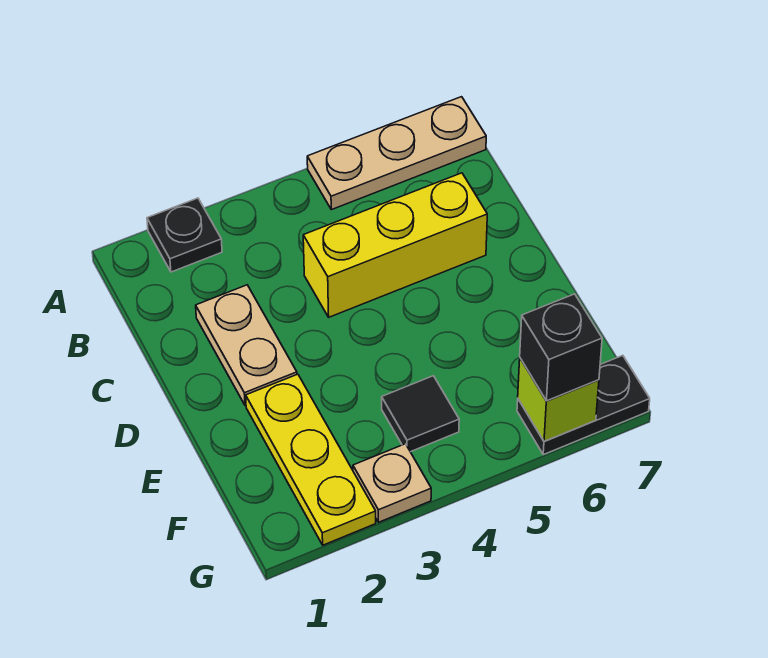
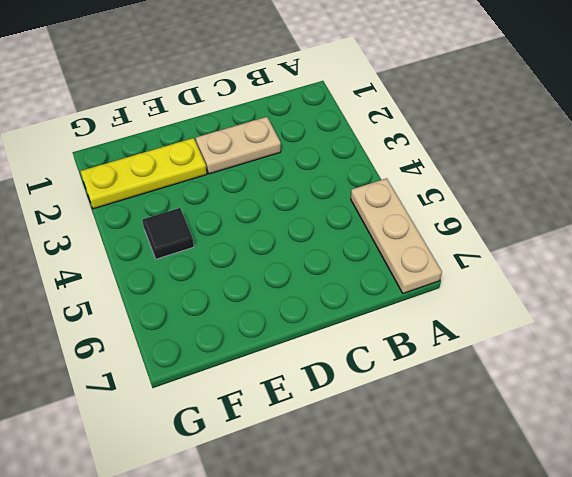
none -> black 1x1 plate [147,198,222,272]
none -> yellow 1x3 brick [303,173,487,317]

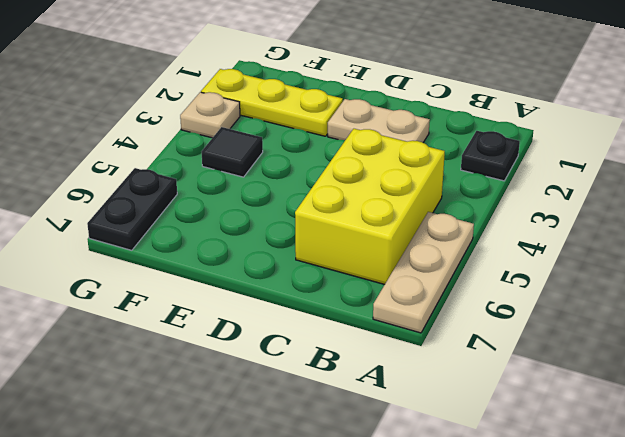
yellow 2x3 brick [295,129,445,284] -> yellow 1x3 brick [303,173,487,317]
none -> lime 1x1 brick [518,358,599,442]
none -> black 1x1 brick [520,294,602,401]

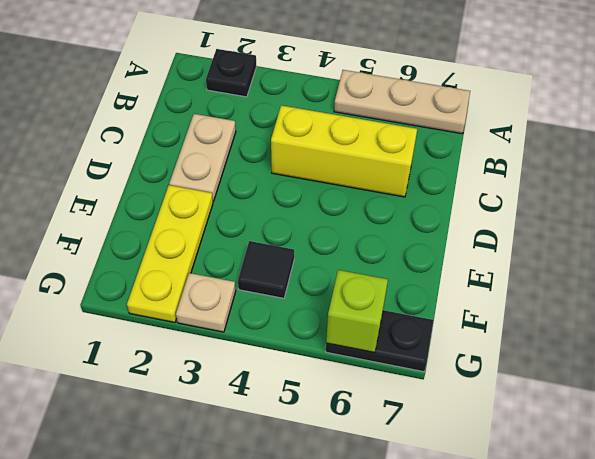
none -> black 1x1 brick [520,294,602,401]

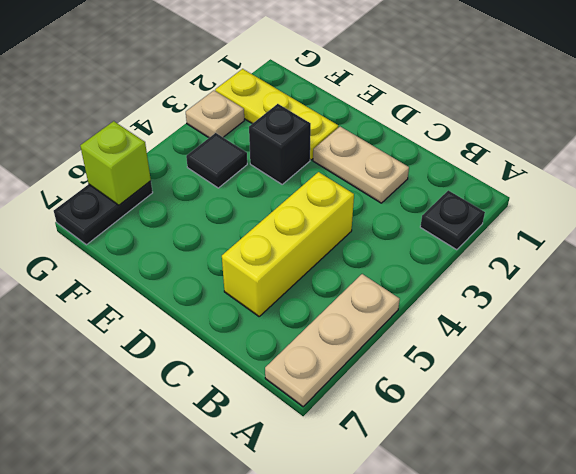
black 1x1 brick [249,104,311,184] -> black 1x1 brick moved to [520,294,602,401]

